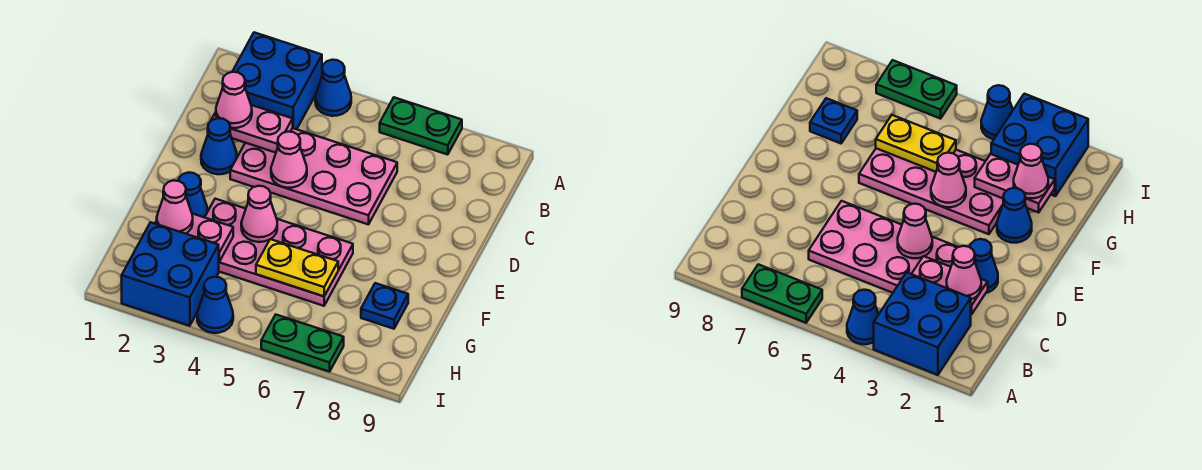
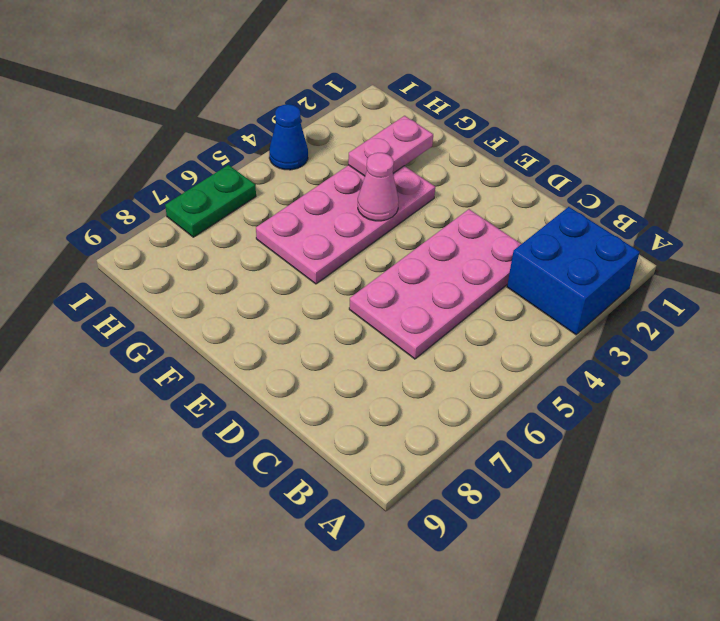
none -> blue 1x1 cone [315,60,351,116]
none -> green 1x2 plate [380,97,462,155]
none -> blue 1x1 cone [201,118,237,174]

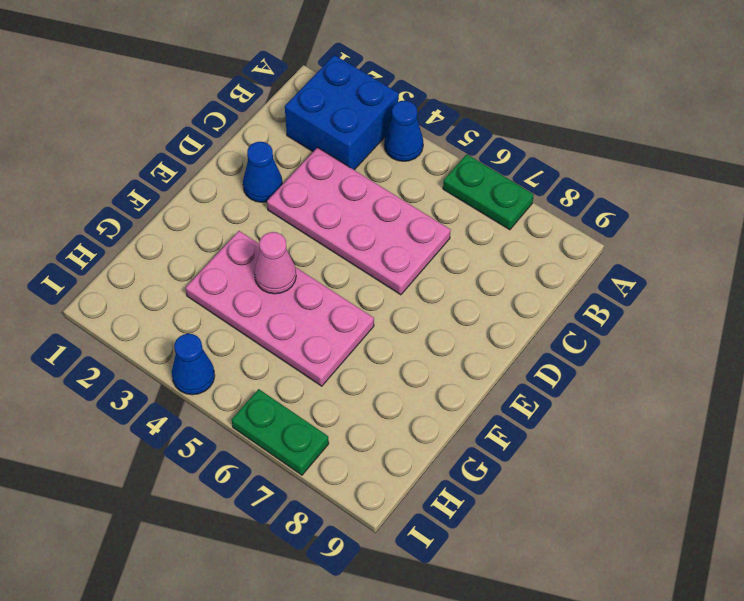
none -> blue 1x1 cone [179,172,208,217]
none -> blue 1x1 plate [361,283,408,329]
none -> blue 2x2 brick [122,222,219,326]

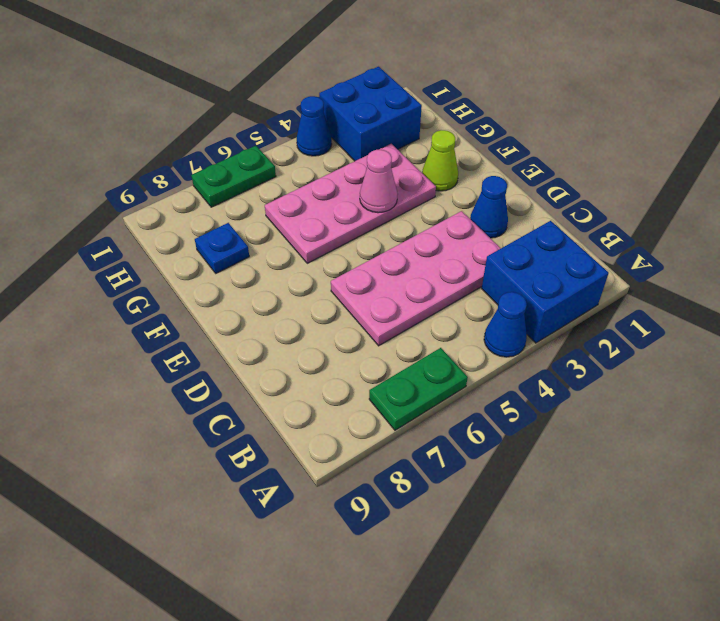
lime 1x1 cone [422,130,458,191] -> blue 1x1 cone [179,172,208,217]
none -> pink 1x2 plate [211,105,293,153]
none -> pink 1x1 cone [271,132,307,188]
none -> pink 1x2 plate [155,214,233,262]

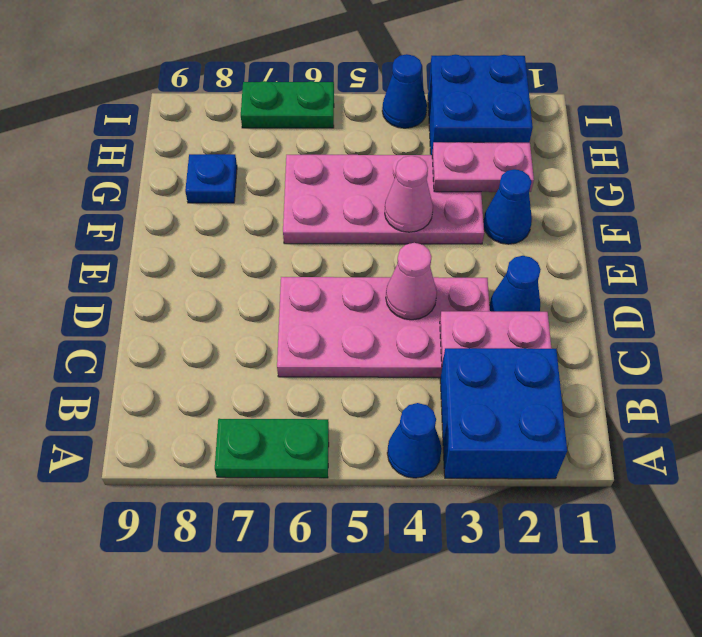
none -> yellow 1x2 plate [256,239,338,296]
none -> pink 1x1 cone [216,72,252,128]
none -> pink 1x1 cone [157,180,193,234]

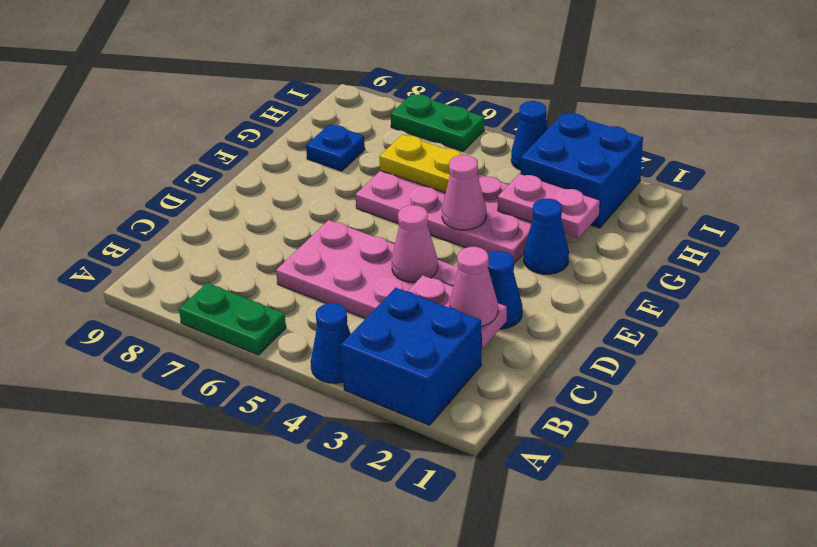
none -> pink 1x1 cone [157,180,193,234]

